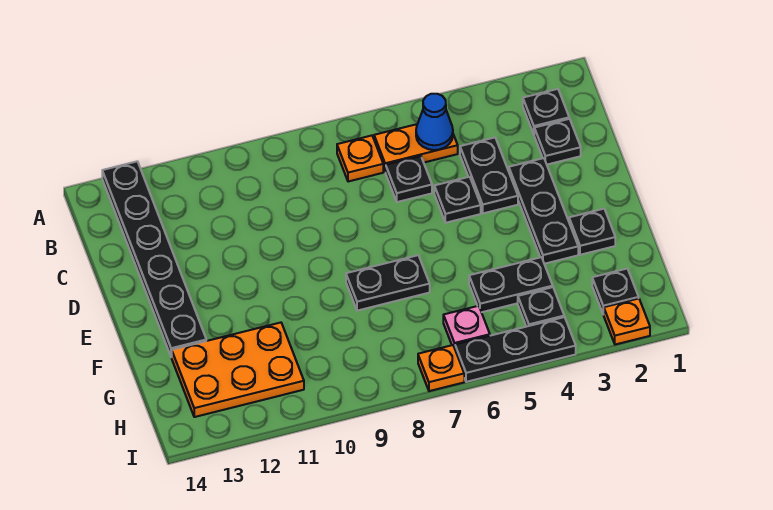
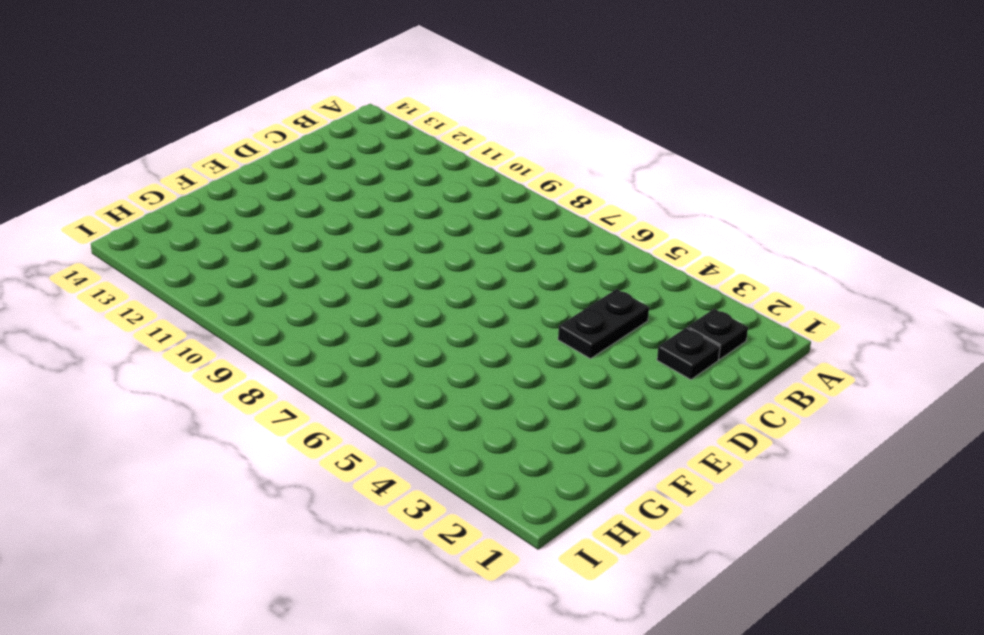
none -> black 1x6 plate [102,161,206,357]
none -> orange 1x2 plate [374,124,458,172]
none -> orange 1x1 plate [337,136,383,182]

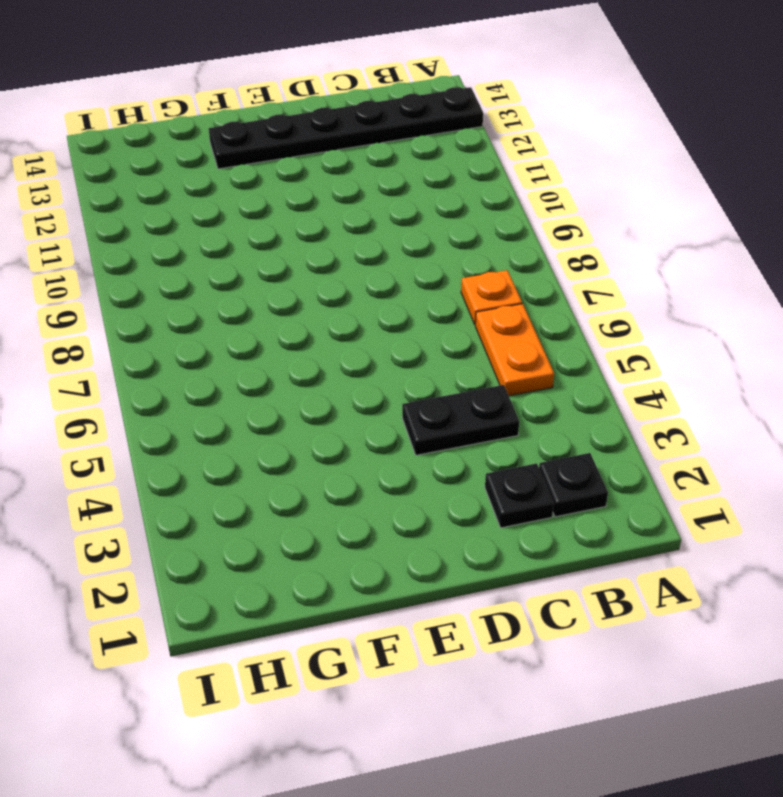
none -> black 1x1 plate [386,156,432,202]
none -> black 1x3 plate [509,158,578,264]
none -> black 1x1 plate [434,177,481,223]

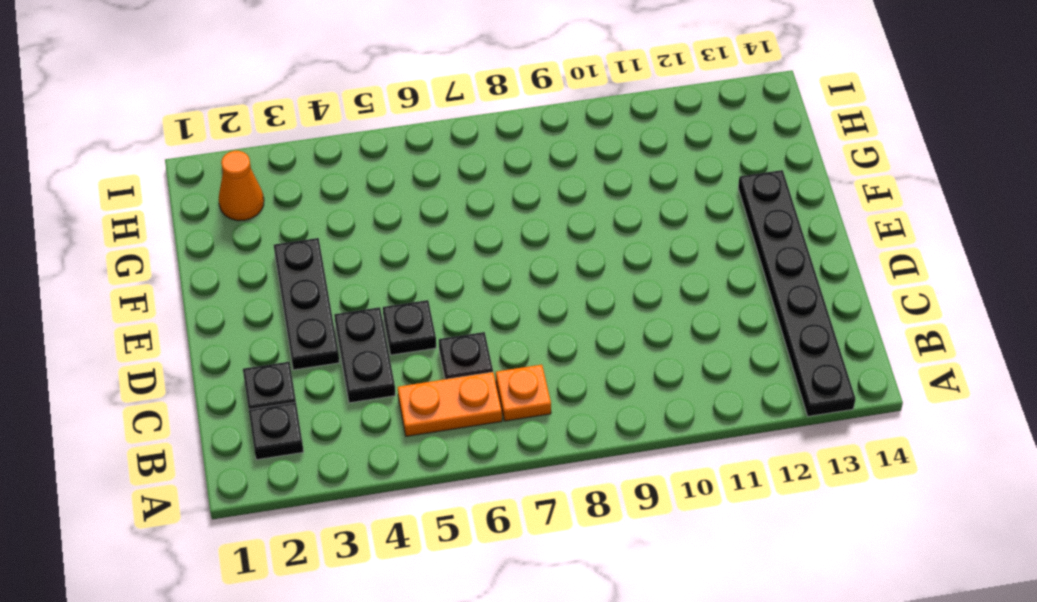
orange 1x1 cone [219,151,264,221] -> black 1x1 plate [592,269,639,314]
none -> black 1x1 plate [569,209,615,255]
none -> black 1x2 plate [346,255,430,311]
none -> black 1x2 plate [469,257,553,312]

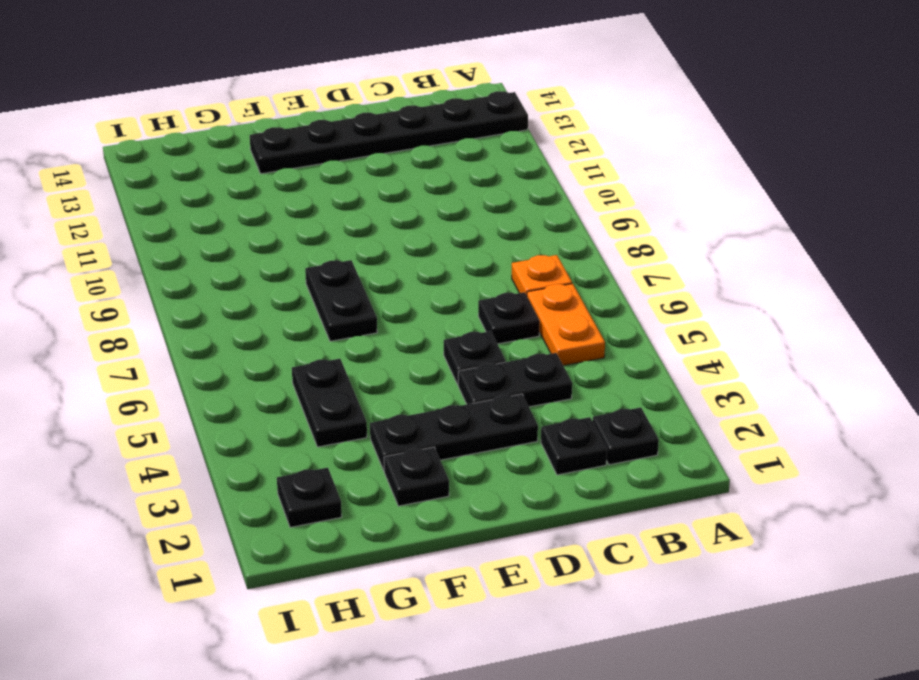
none -> orange 2x3 plate [172,323,304,417]
none -> black 1x1 plate [518,287,564,327]
none -> pink 1x1 plate [443,306,490,348]

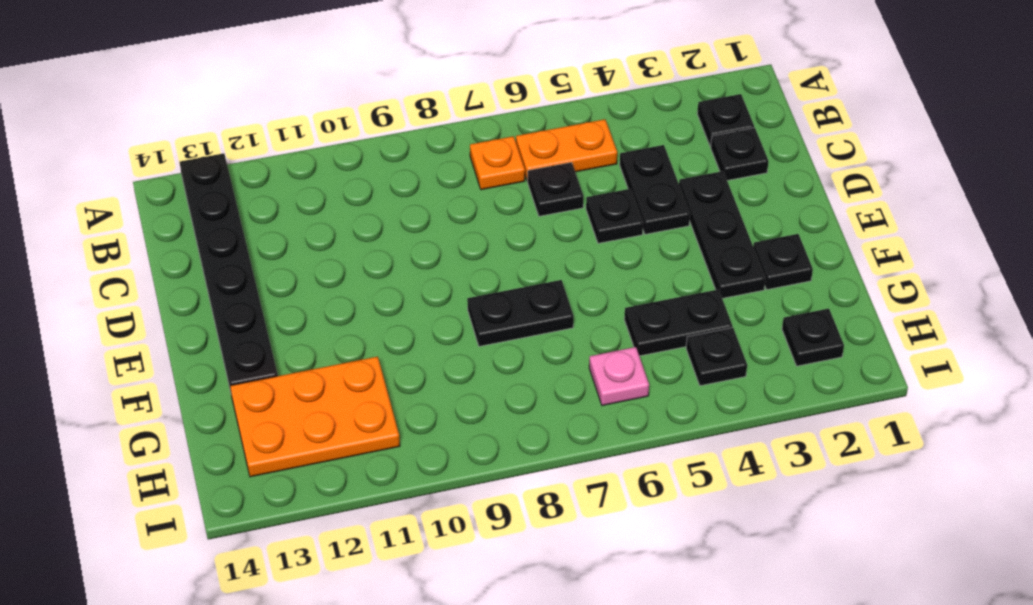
none -> orange 1x1 plate [603,299,650,345]
none -> black 1x3 plate [455,317,576,382]
none -> orange 1x1 plate [418,345,464,391]

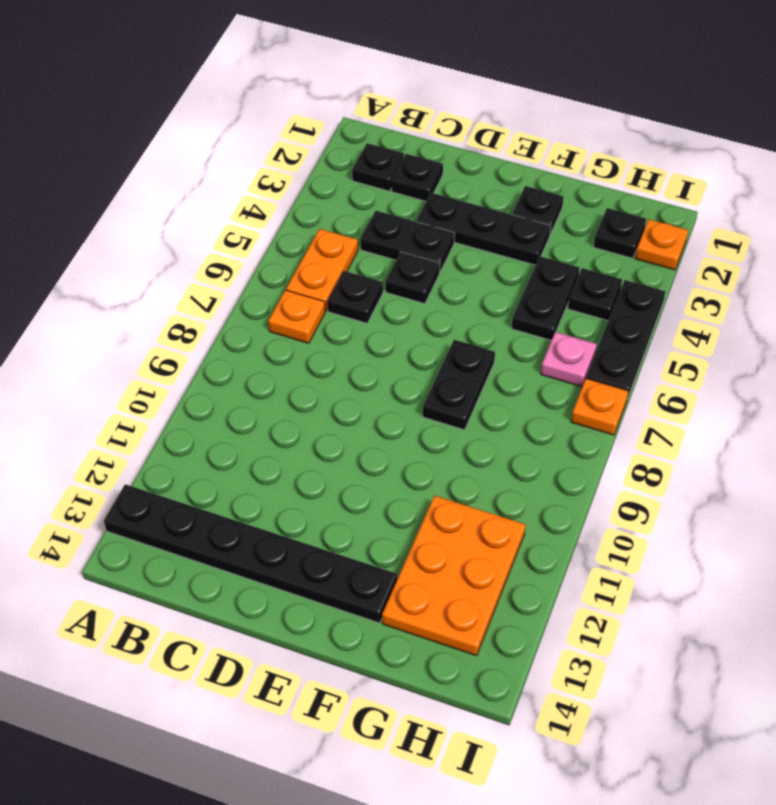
none -> blue 1x1 cone [416,94,453,150]

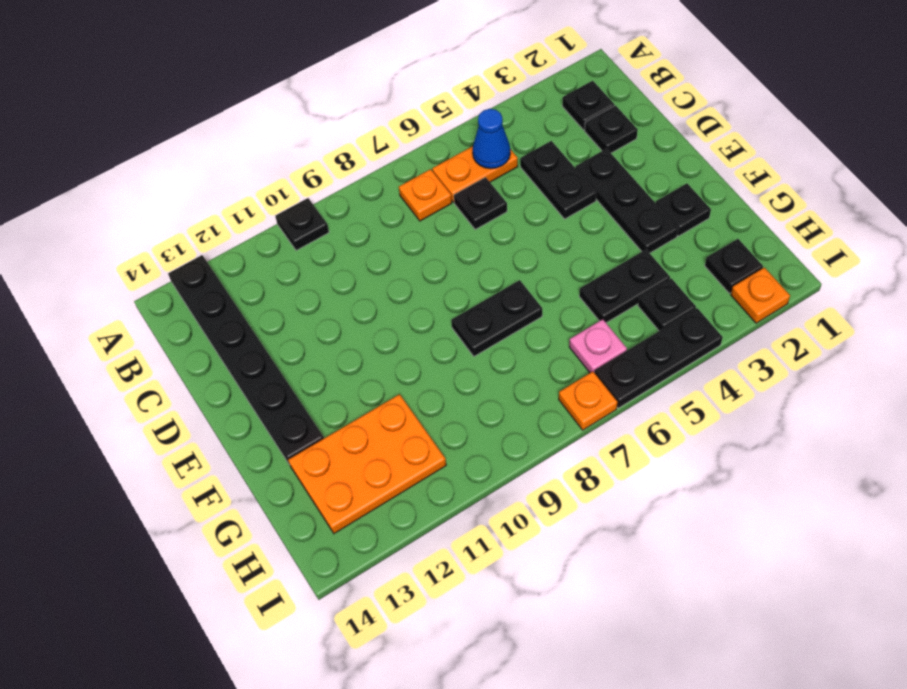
black 1x1 plate [275,198,329,250] -> black 1x1 plate moved to [434,177,481,223]

